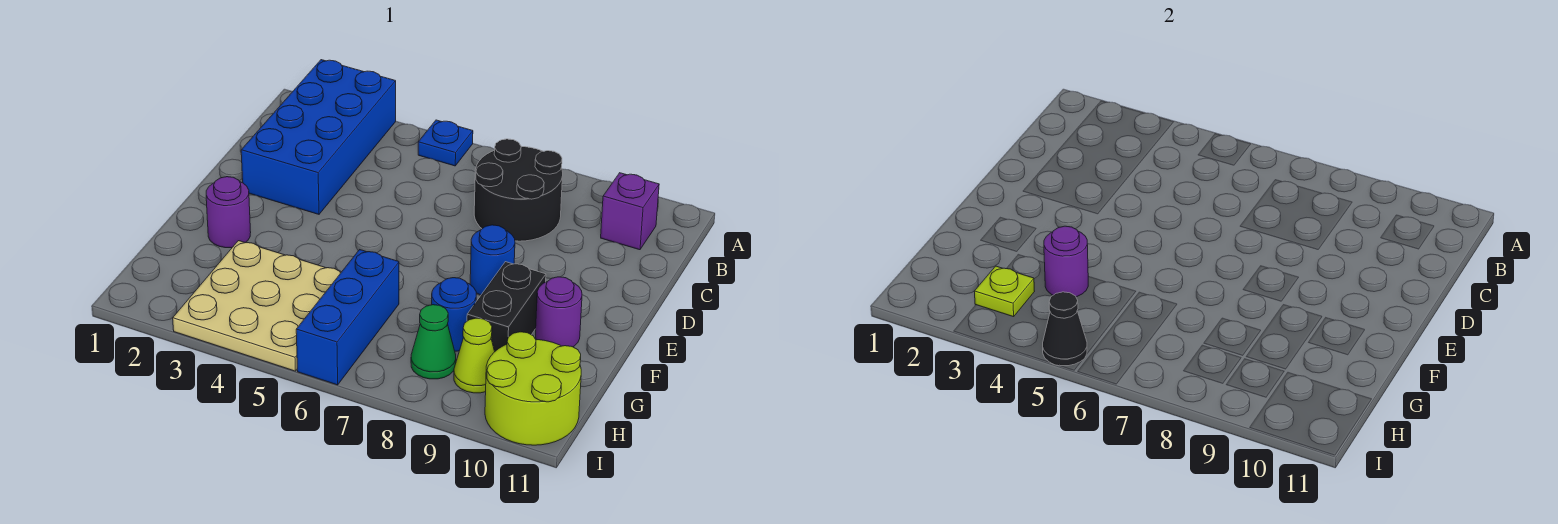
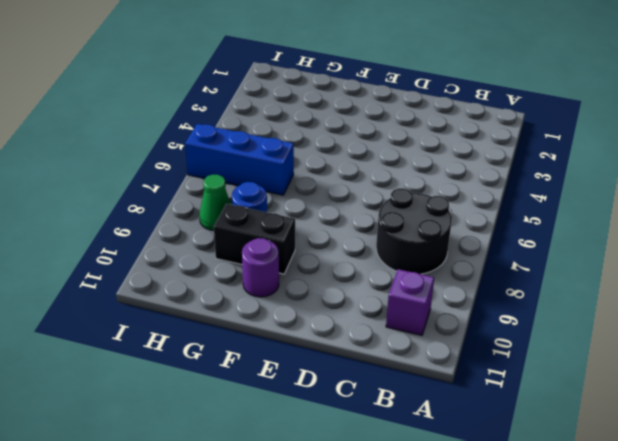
none -> blue 2x4 brick [241,60,396,214]
none -> blue 1x1 plate [418,120,473,166]
none -> blue 1x1 round brick [470,225,515,295]

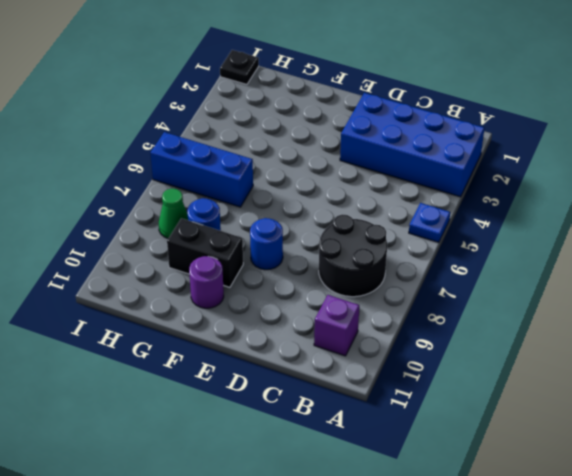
black 1x1 plate [220,50,259,84] -> none
none -> purple 1x1 round brick [206,177,251,248]
none -> tan 3x3 plate [173,241,341,371]
none -> lime 1x1 cone [454,318,495,393]

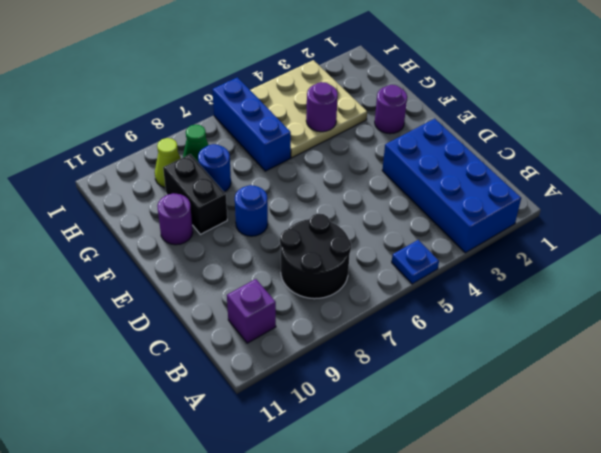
none -> lime 2x2 round brick [485,332,581,445]
none -> lime 1x1 plate [974,266,1035,317]
none -> black 1x1 cone [1043,292,1087,366]

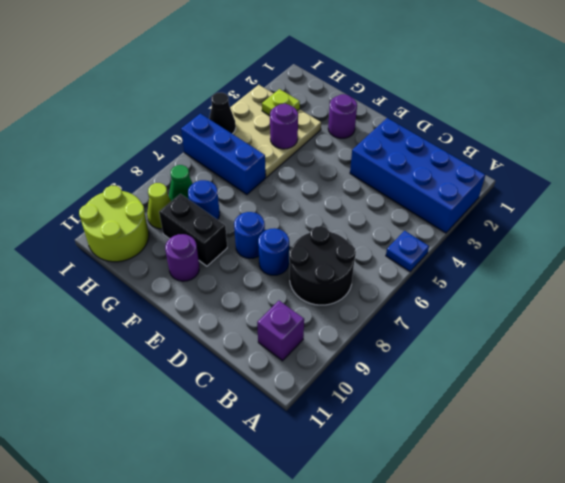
blue 1x1 round brick [258,228,289,275] -> none

